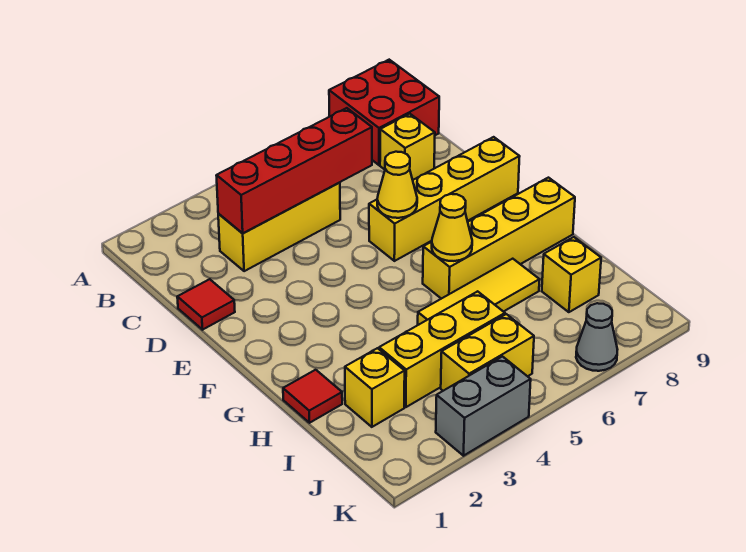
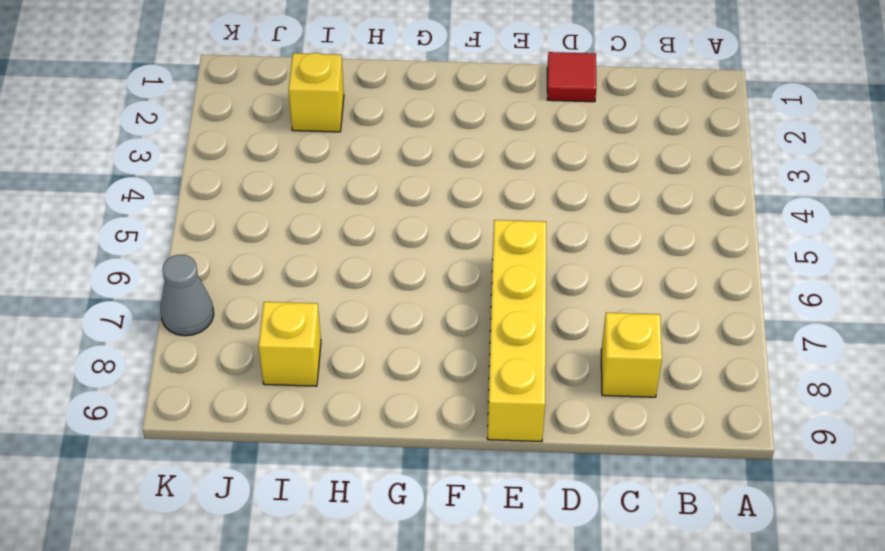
none -> red 2x2 brick [329,60,439,165]
none -> yellow 1x3 brick [218,183,340,271]
none -> yellow 1x4 brick [423,178,575,299]

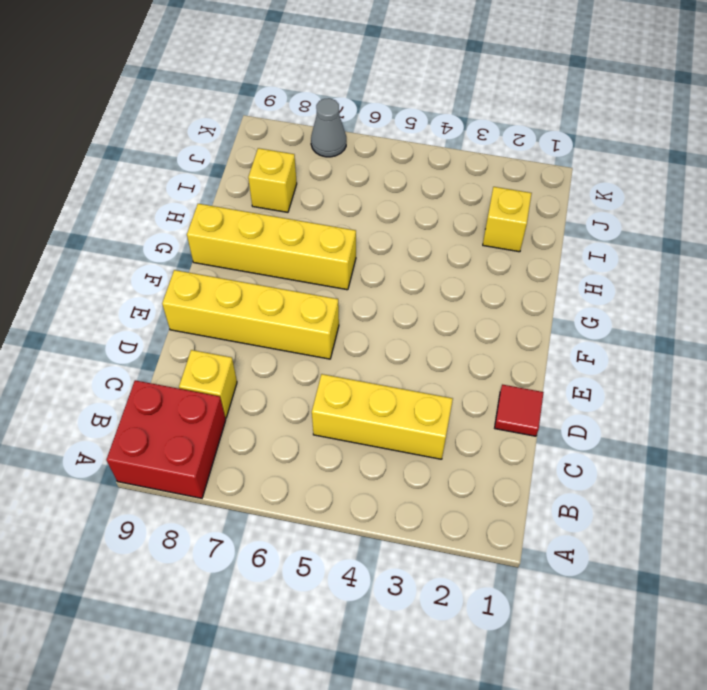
none -> red 1x1 tile [283,370,342,423]
none -> yellow 1x3 tile [418,259,540,325]
none -> yellow 1x3 brick [379,291,505,407]

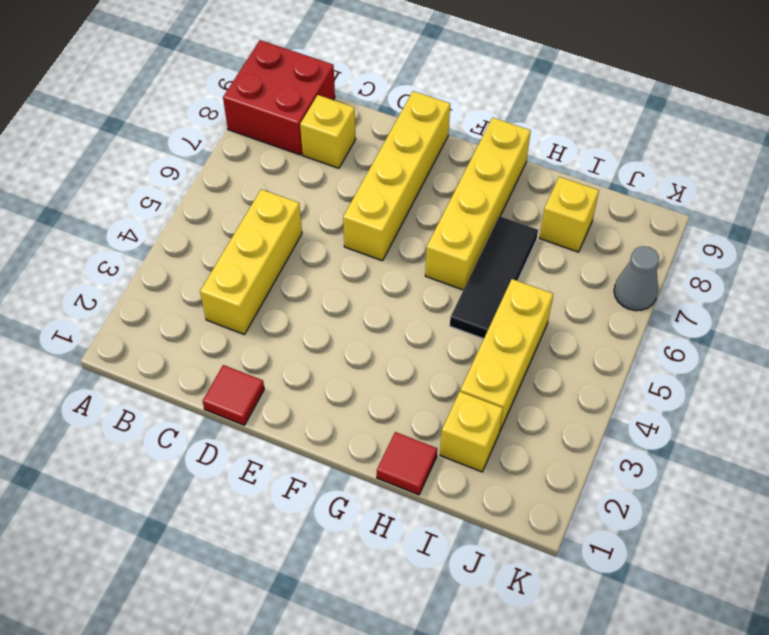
black 1x3 tile [450,216,538,339] -> yellow 1x3 tile [418,259,540,325]
none -> yellow 1x2 brick [441,314,534,391]
none -> grey 1x2 brick [436,356,531,456]
none -> red 1x4 brick [216,108,372,233]

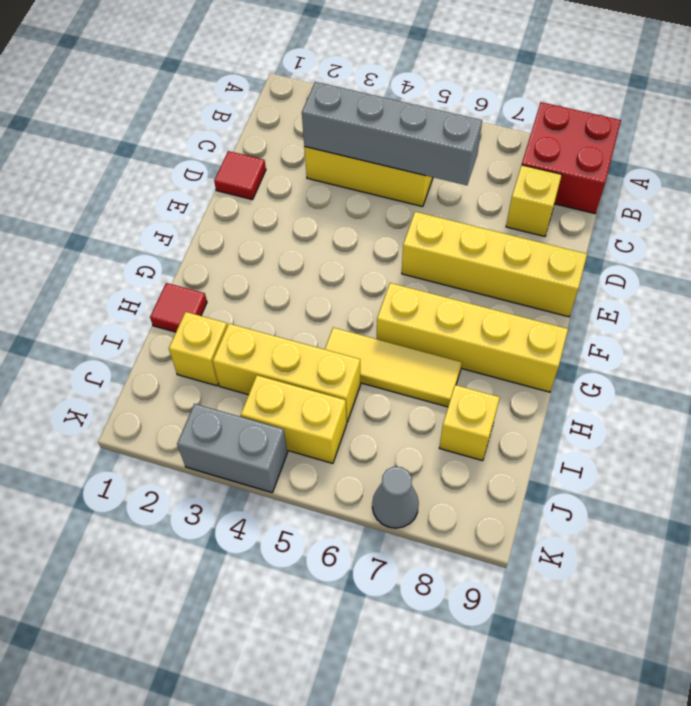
grey 1x4 brick [302,82,482,185] -> red 1x4 brick [216,108,372,233]
none -> yellow 1x1 cone [377,152,417,218]
none -> yellow 1x1 cone [432,194,472,261]

